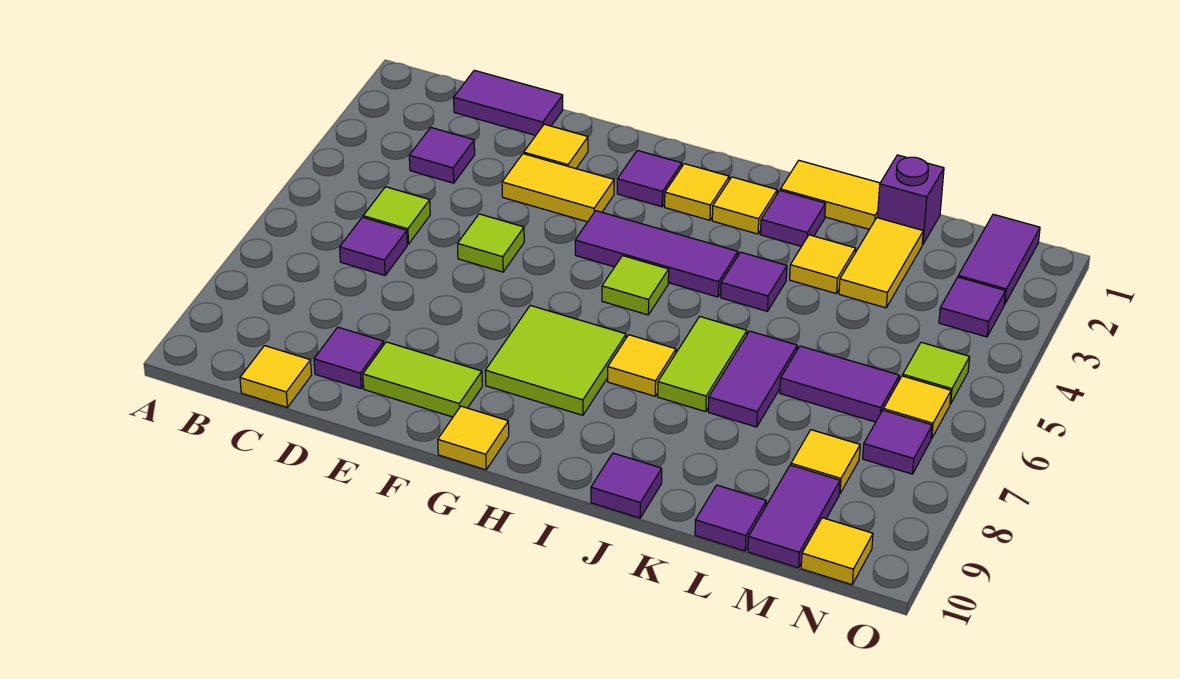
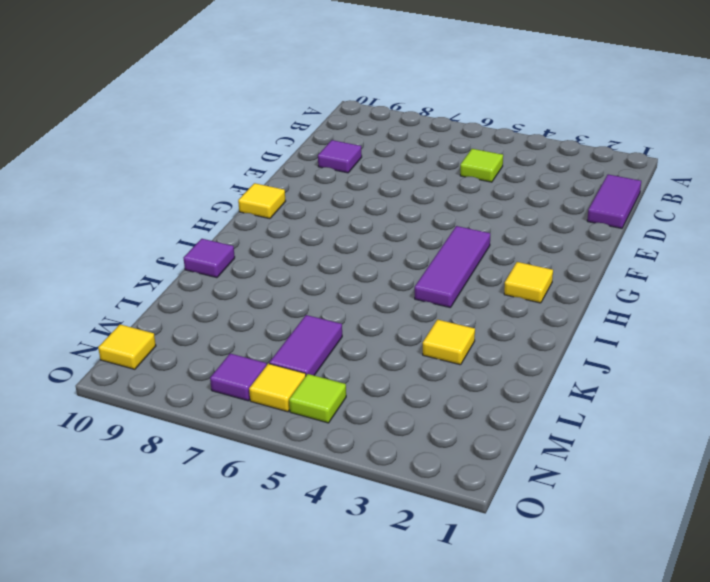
none -> purple 1x1 tile [409,128,475,183]
none -> purple 1x1 tile [340,217,407,275]
none -> yellow 1x1 tile [240,346,311,408]
none -> yellow 1x1 tile [524,124,588,169]

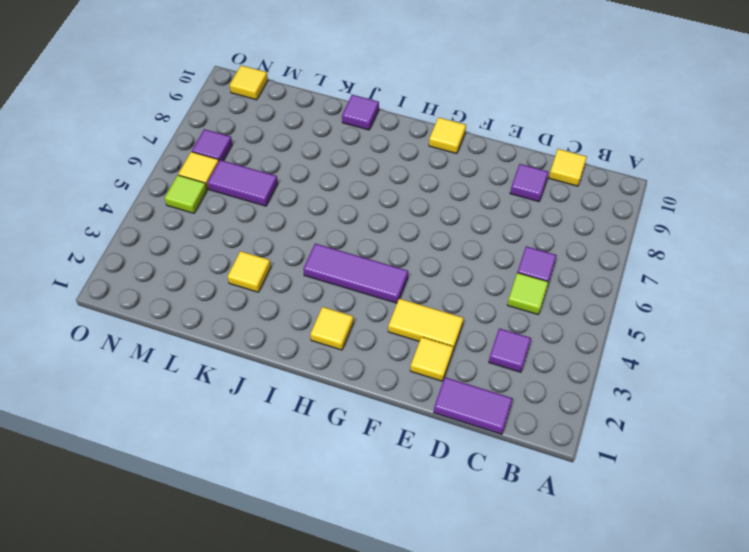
none -> lime 1x1 tile [458,214,524,272]
none -> lime 1x2 tile [363,342,482,417]
none -> purple 1x1 tile [617,150,682,207]
none -> lime 2x2 tile [485,305,626,415]

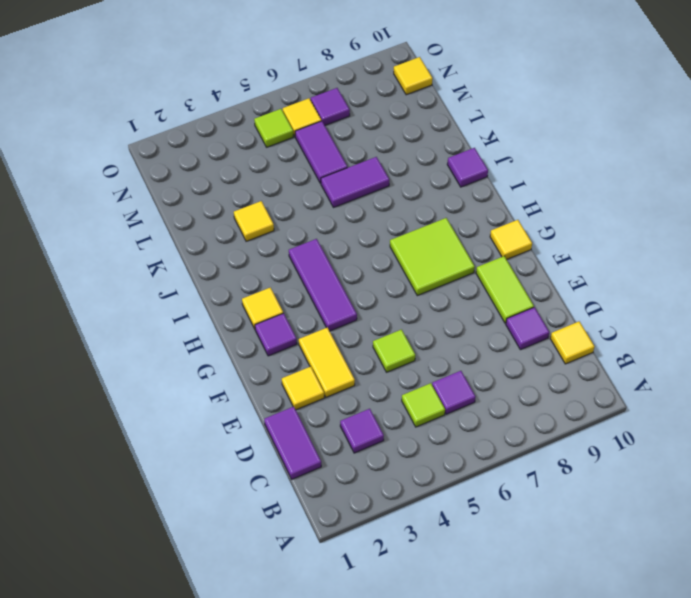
none -> lime 1x1 tile [602,256,669,315]
none -> yellow 1x1 tile [712,177,777,234]
none -> yellow 1x1 tile [608,335,676,396]
none -> yellow 1x2 tile [780,161,880,229]

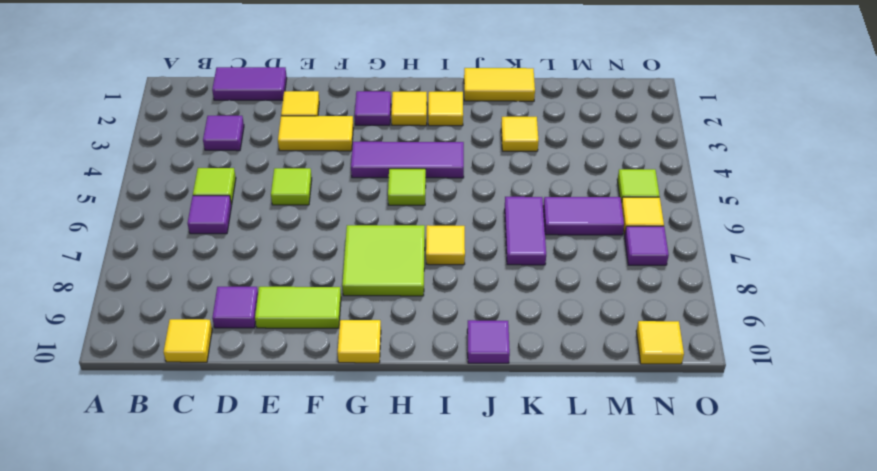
none -> purple 1x1 tile [760,191,825,246]
none -> purple 1x1 tile [721,252,787,311]
none -> lime 1x2 tile [658,316,747,412]
none -> purple 1x1 brick [877,155,944,244]

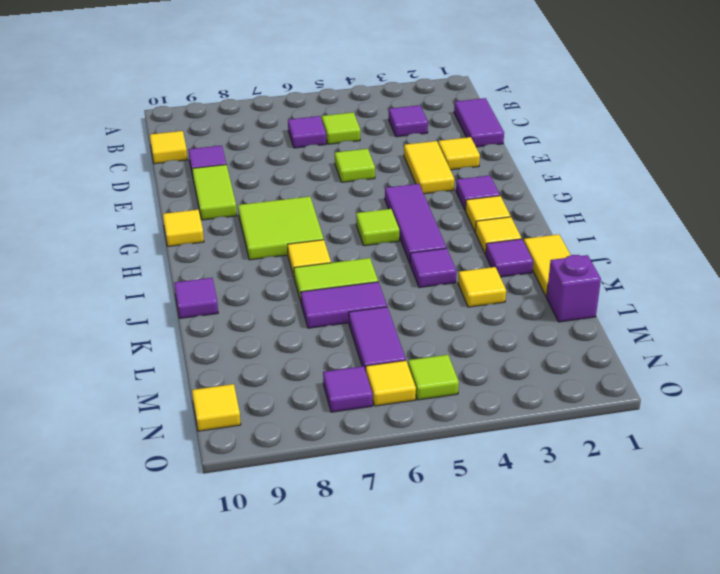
none -> yellow 1x2 tile [839,218,923,308]
none -> purple 1x1 tile [695,485,766,551]
none -> yellow 1x1 tile [791,430,860,494]
none -> purple 1x2 tile [748,465,840,568]

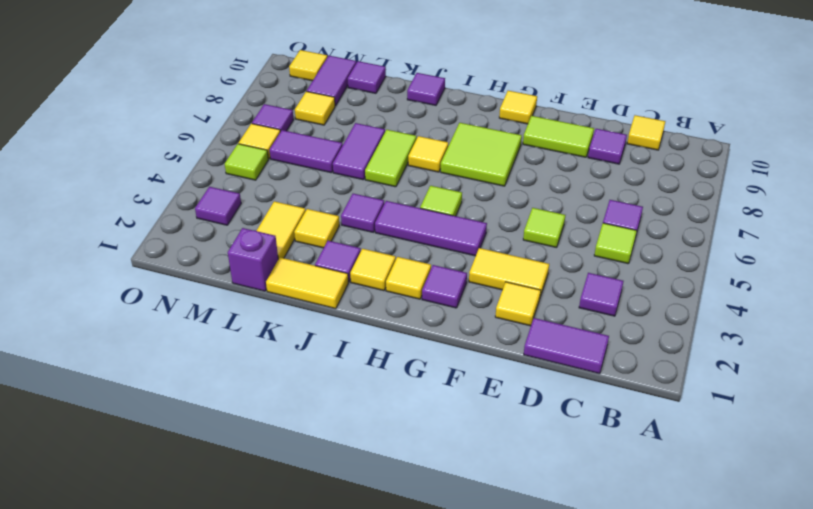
none -> purple 1x2 tile [958,214,1040,304]

